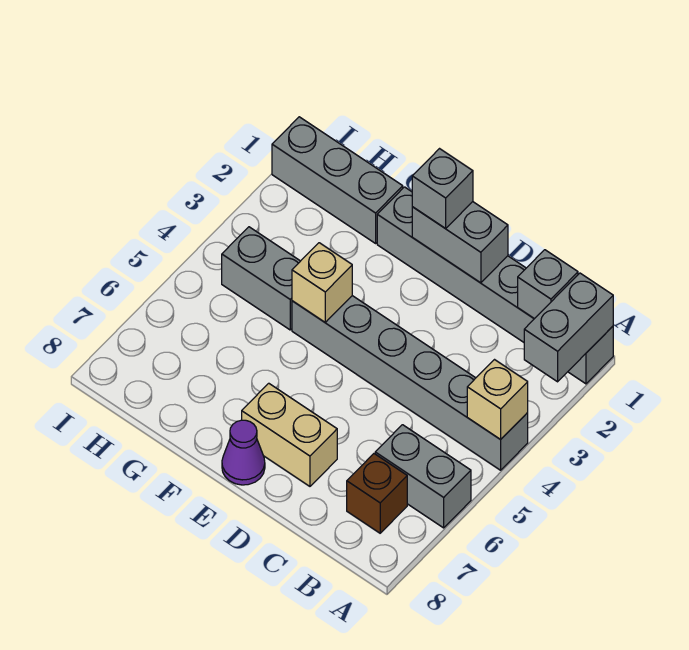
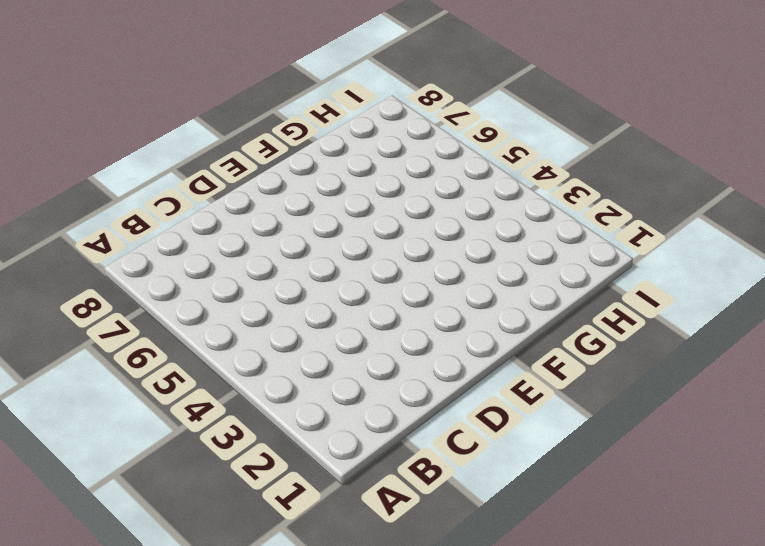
none -> grey 1x6 brick [377,187,613,384]
none -> grey 1x6 brick [292,296,528,470]
none -> grey 1x2 brick [375,425,471,528]

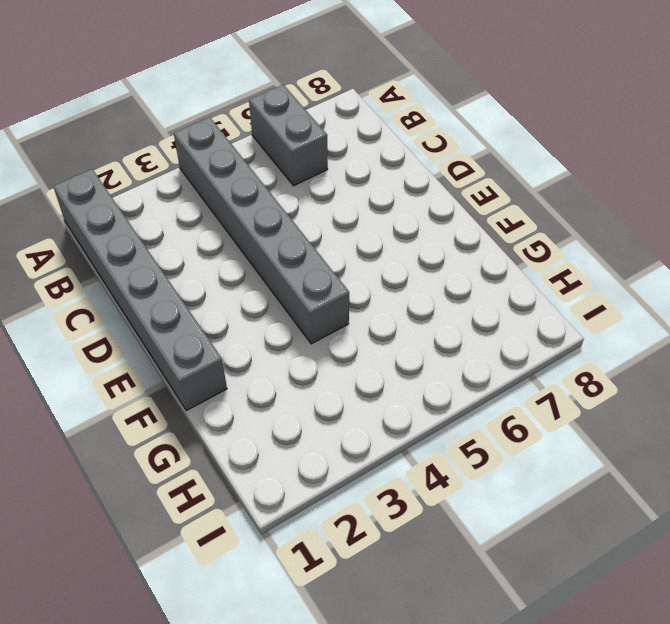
none -> brown 1x1 brick [347,454,407,533]
none -> tan 1x2 brick [242,383,337,486]
none -> purple 1x1 cone [222,420,265,485]

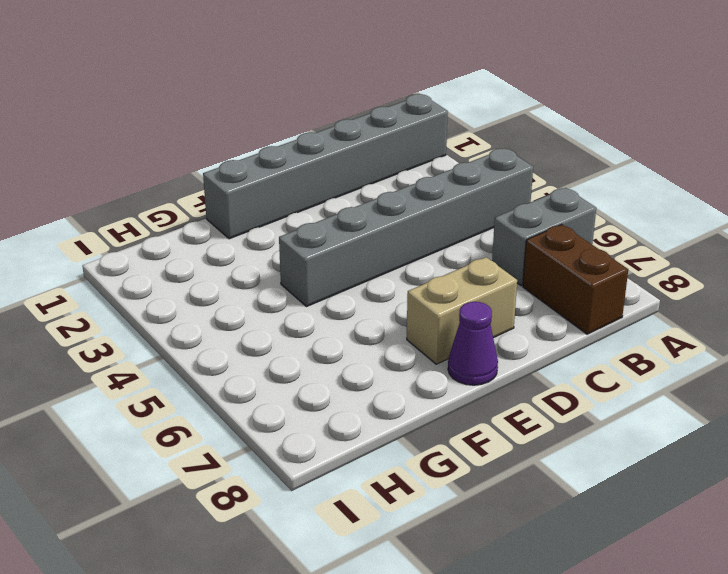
brown 1x2 brick [523,224,628,334] -> brown 1x1 brick [347,454,407,533]
none -> grey 1x3 brick [272,117,403,243]
none -> grey 1x2 brick [222,227,300,330]
none -> grey 1x2 brick [524,273,613,382]

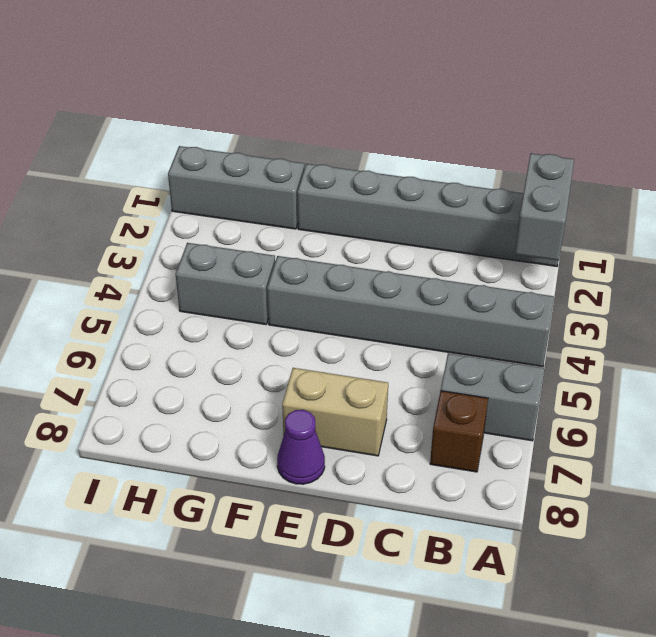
none -> tan 1x1 brick [467,360,528,440]
none -> grey 1x1 brick [518,250,578,319]
none -> grey 1x2 brick [412,202,508,283]

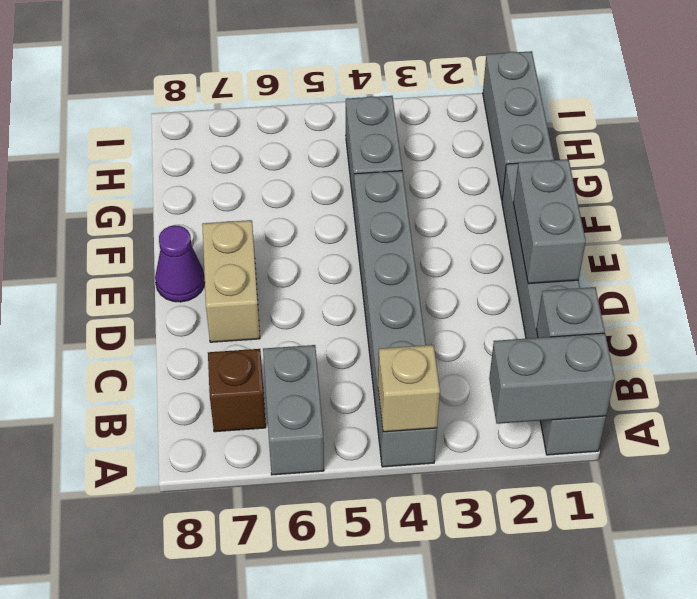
none -> tan 1x1 brick [292,243,352,322]
none -> grey 1x1 brick [412,149,473,229]

